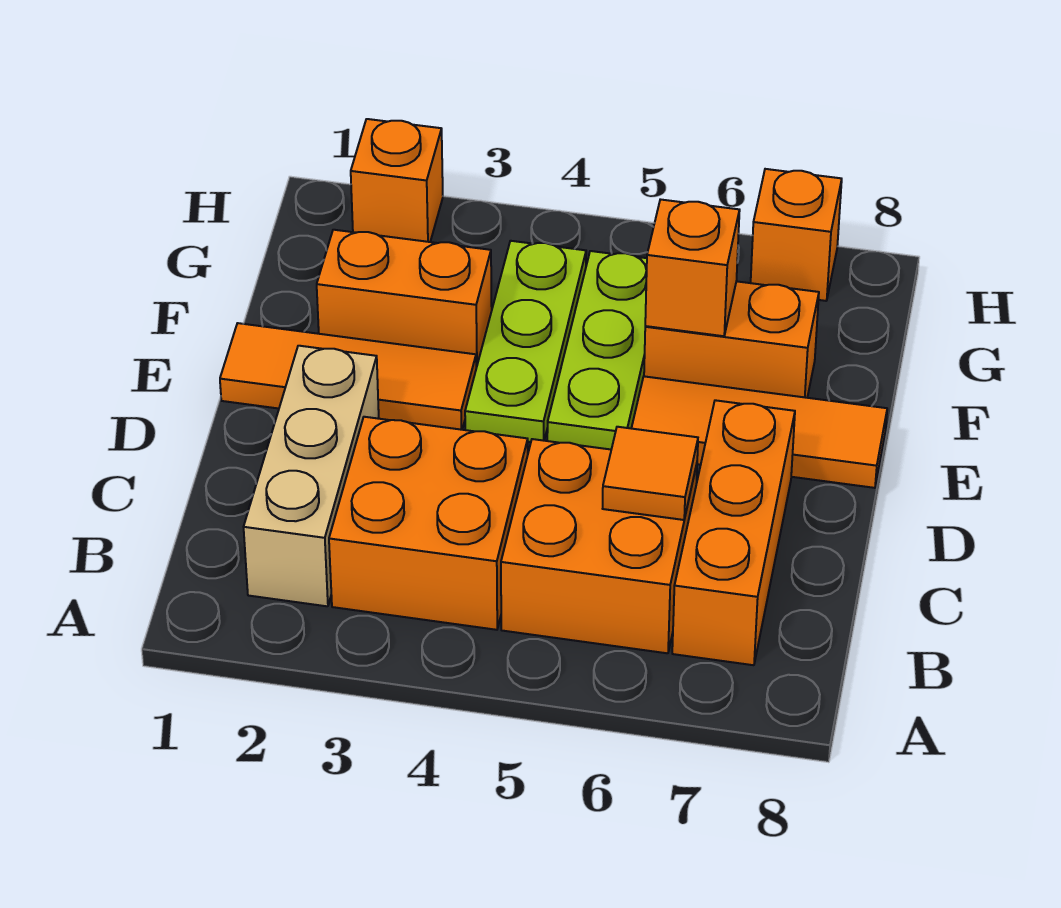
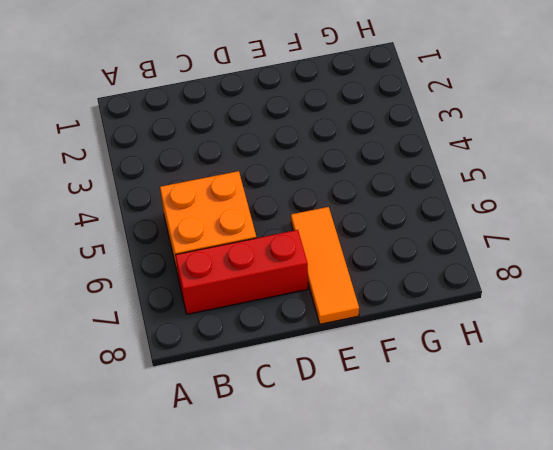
red 1x3 brick [175,230,308,314] -> orange 1x3 brick [672,400,795,665]
none -> tan 1x3 brick [244,346,379,606]
none -> orange 2x2 brick [329,417,528,630]
none -> orange 1x3 tile [220,323,476,430]

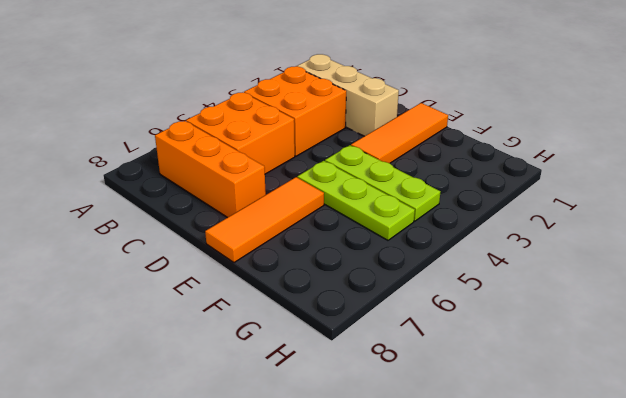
none -> orange 1x2 brick [317,230,492,368]
none -> orange 1x2 brick [644,281,819,398]
none -> orange 1x1 brick [351,119,443,242]

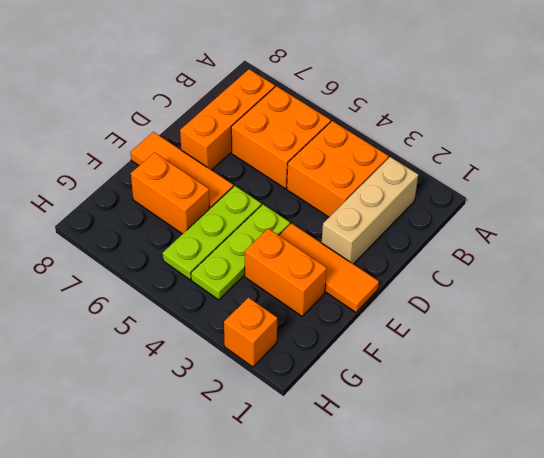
none -> orange 1x1 brick [751,169,842,301]
none -> orange 1x1 tile [603,427,698,520]
none -> orange 1x1 brick [645,199,740,336]

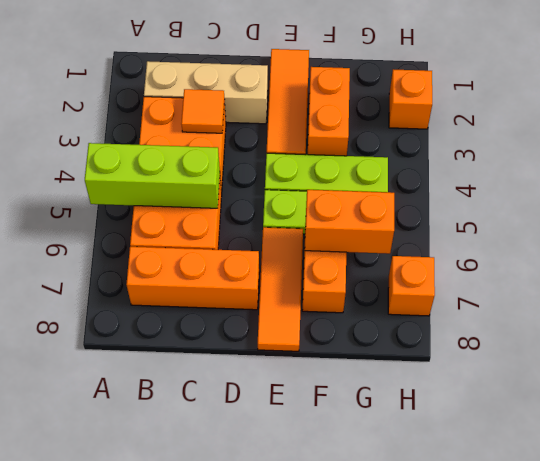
lime 1x3 brick [85,143,220,208] -> none
orange 1x1 tile [181,89,224,133] -> orange 1x1 tile moved to [603,427,698,520]
orange 1x2 brick [305,190,394,254] -> orange 1x1 brick [645,199,740,336]

